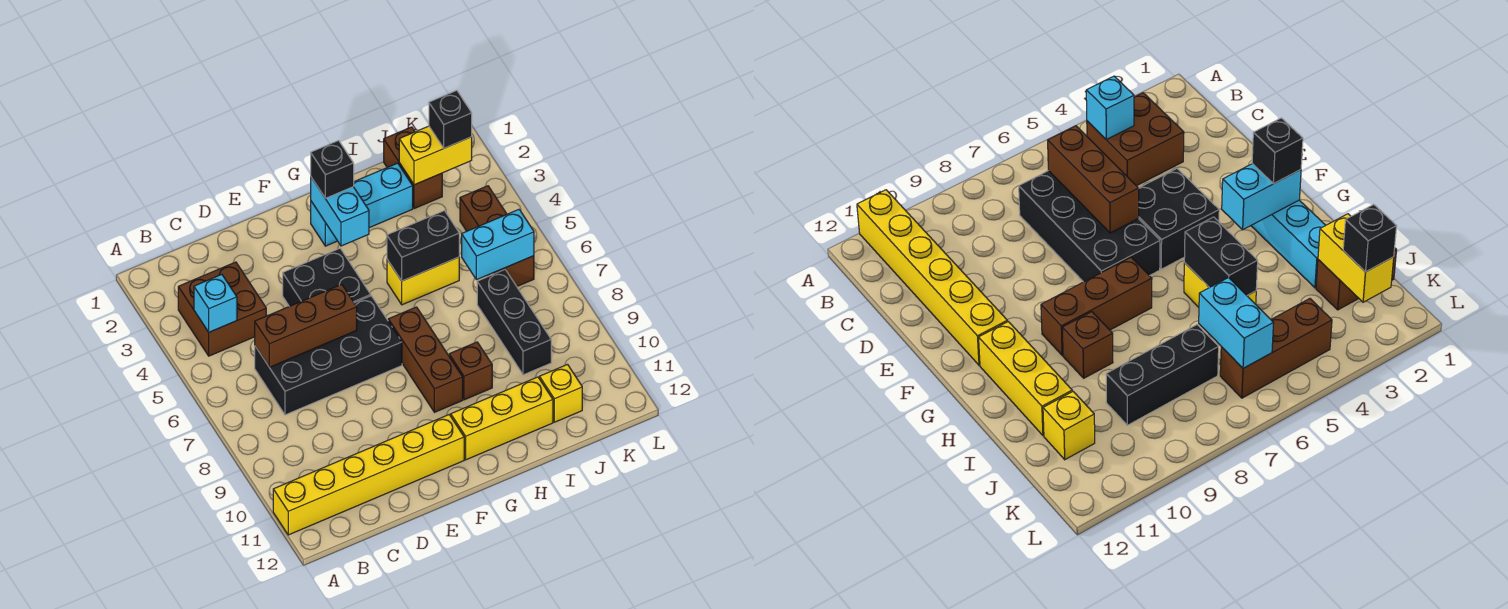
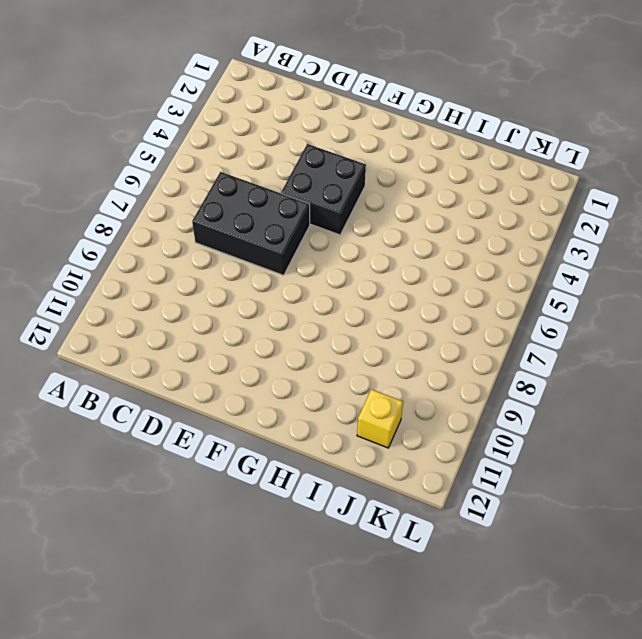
black 2x3 brick [192,172,310,275] -> black 2x4 brick [255,296,402,415]
none -> yellow 1x6 brick [273,415,464,535]
none -> brown 2x2 brick [178,262,266,356]
none -> cyan 1x3 brick [311,163,413,246]

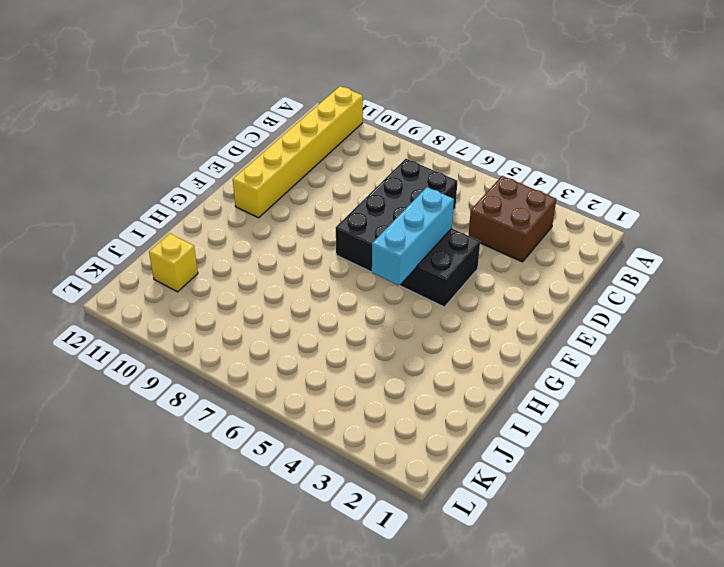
cyan 1x3 brick [372,187,454,285] -> cyan 1x3 brick moved to [311,163,413,246]
none -> brown 1x3 brick [388,307,463,412]
none -> yellow 1x3 brick [451,377,553,460]
none -> yellow 1x2 brick [387,257,459,305]

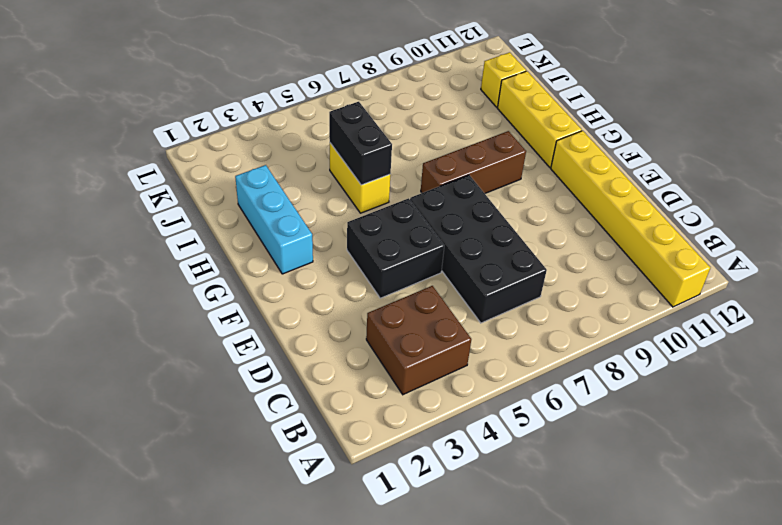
none -> brown 1x1 brick [449,342,492,400]
none -> brown 1x2 brick [384,127,442,209]
none -> black 1x3 brick [477,270,551,375]

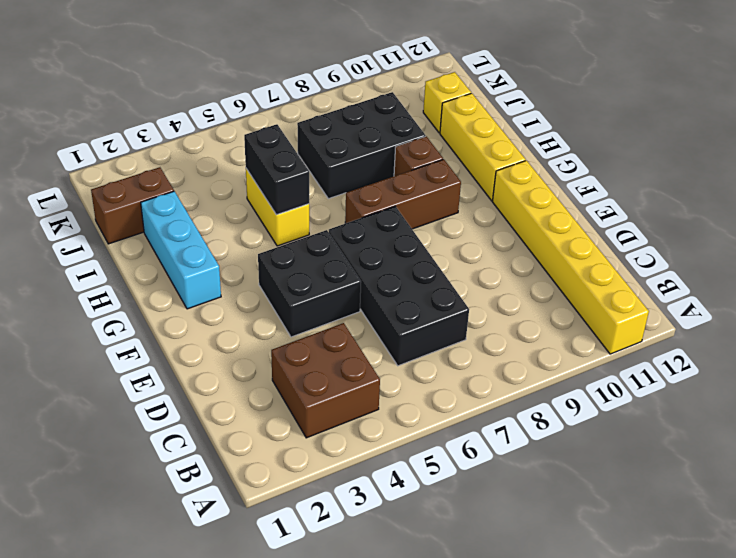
black 2x3 brick [297,92,425,199] -> black 1x3 brick [477,270,551,375]
none -> brown 1x3 brick [460,186,534,286]
none -> cyan 1x1 brick [194,275,237,332]
none -> brown 1x3 brick [255,284,357,367]

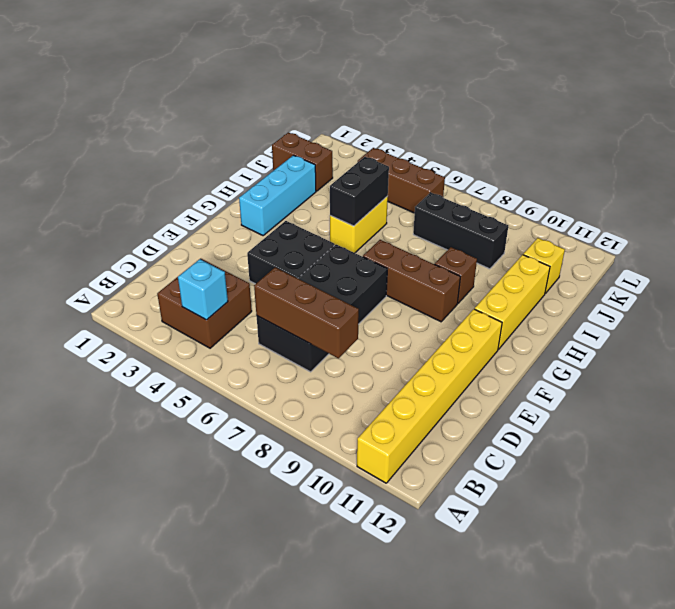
brown 1x3 brick [254,267,359,359] -> brown 1x3 brick turned to [255,284,357,367]
none -> cyan 1x2 brick [311,177,369,246]
none -> yellow 1x2 brick [399,126,472,185]
none -> cyan 1x2 brick [462,210,534,280]

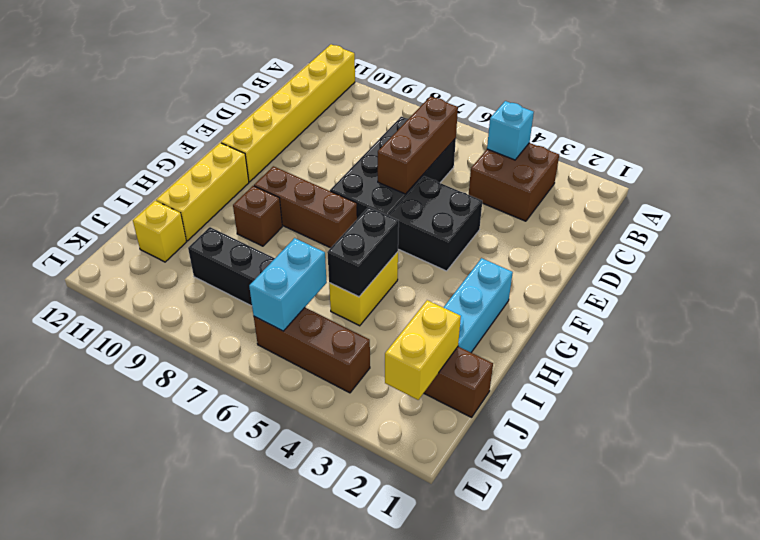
none -> cyan 1x2 brick [311,177,369,246]
none -> black 1x1 brick [311,141,354,198]
none -> black 1x1 brick [429,90,472,148]

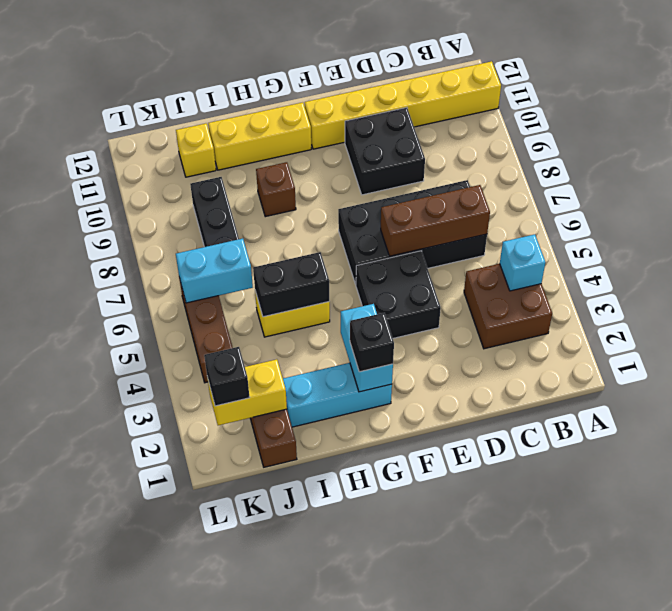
black 2x2 brick [345,108,425,195] -> none
none -> brown 1x3 brick [388,307,463,412]

